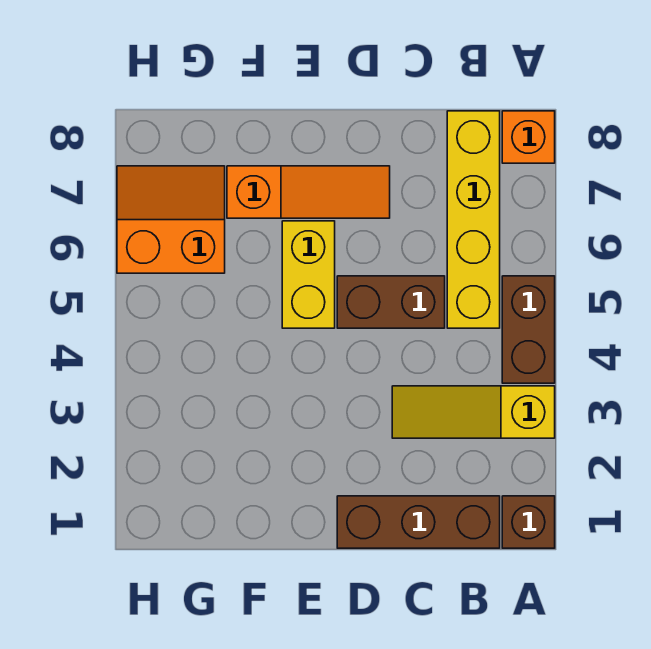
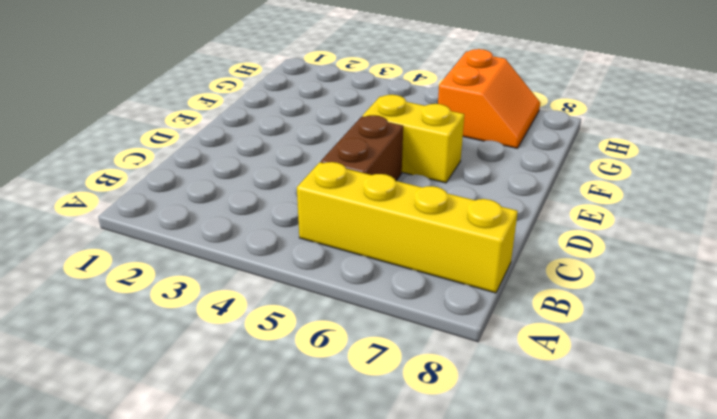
none -> brown 1x1 brick [502,496,555,548]
none -> yellow 1x3 slope [392,386,555,438]

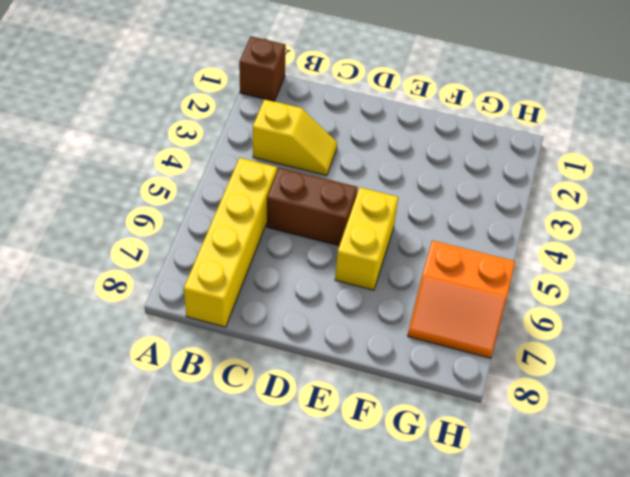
yellow 1x2 slope [253,99,337,176] -> yellow 1x3 slope [392,386,555,438]
none -> brown 1x2 brick [502,276,555,383]
none -> orange 1x1 brick [502,111,555,163]

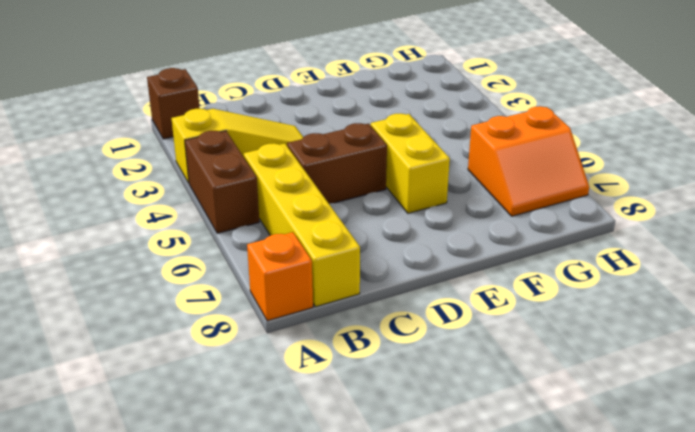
none -> brown 1x3 brick [337,496,500,548]
none -> orange 1x3 slope [227,166,390,218]

